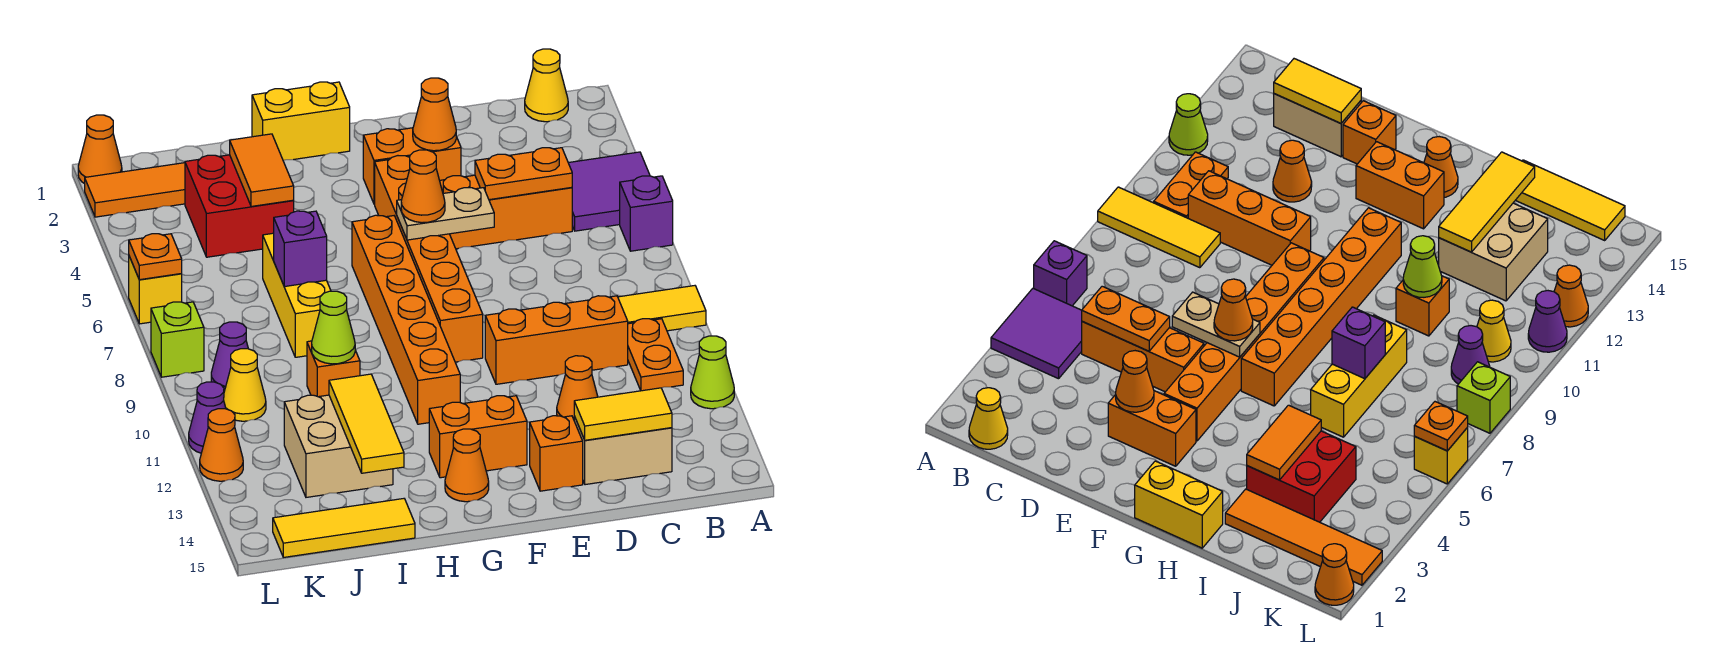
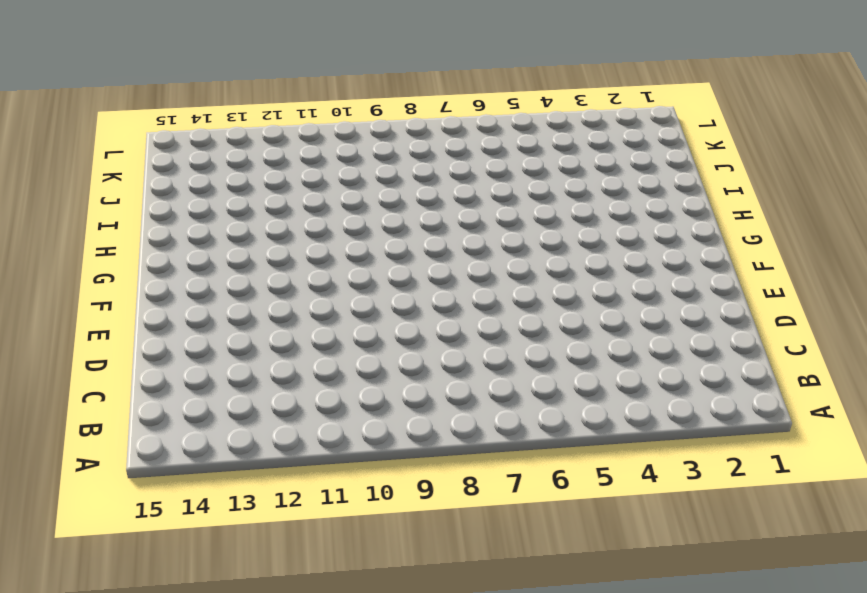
none -> purple 2x2 tile [569,152,650,231]
none -> purple 1x1 brick [620,176,673,251]
none -> yellow 1x3 tile [618,286,706,331]
none -> lime 1x1 cone [691,336,734,409]

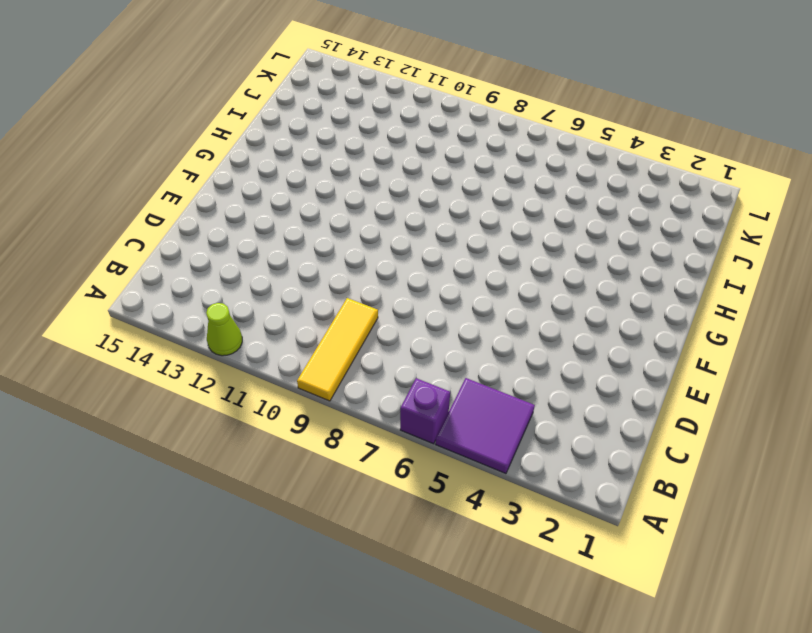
none -> yellow 1x1 cone [525,49,568,122]
none -> orange 1x2 plate [628,319,683,391]
none -> orange 1x3 brick [440,175,572,249]
none -> orange 1x3 brick [485,296,628,384]

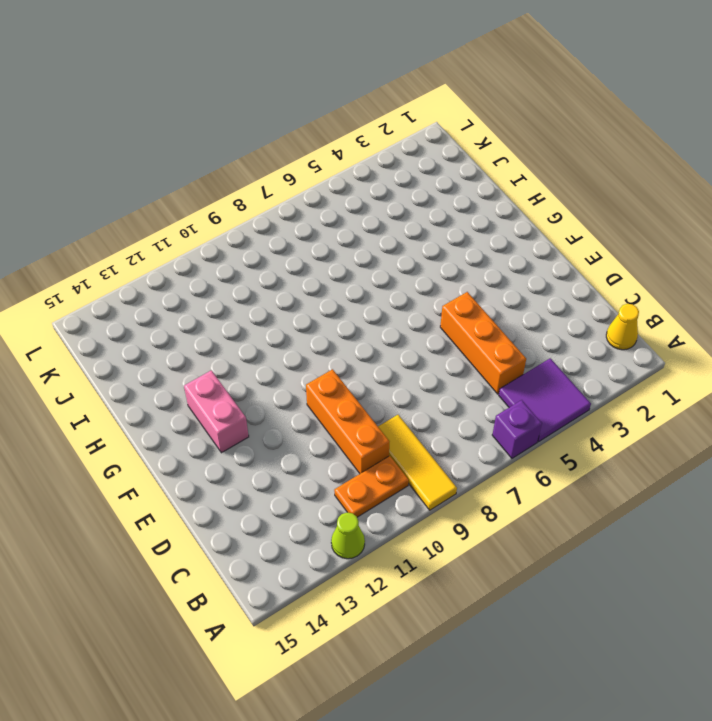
pink 1x2 brick [184,370,249,453] -> orange 1x2 brick [429,396,527,478]
none -> tan 1x2 brick [574,416,672,485]
none -> orange 1x1 cone [557,356,598,419]
none -> orange 1x2 brick [363,128,461,204]
none -> orange 1x1 brick [530,416,583,491]

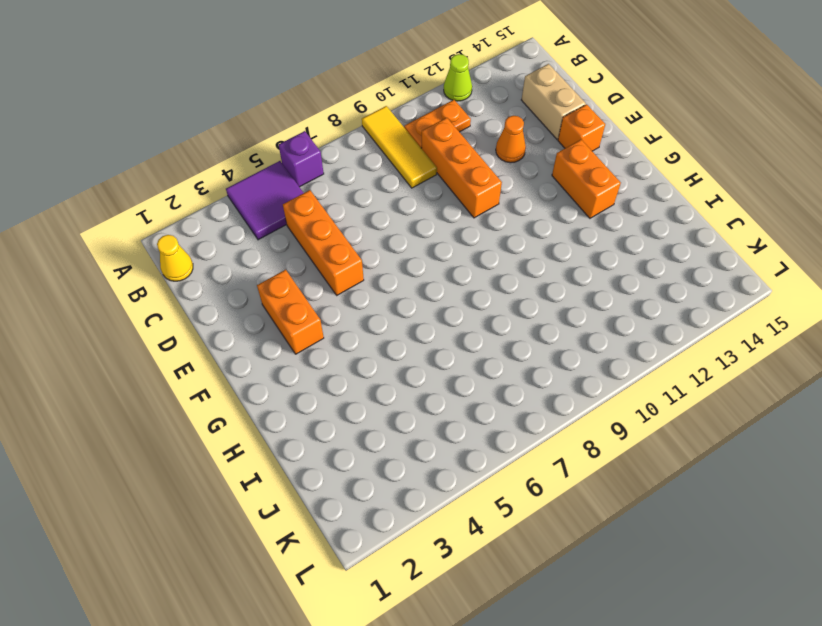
none -> orange 1x6 brick [375,156,483,362]
none -> yellow 1x2 brick [252,82,350,160]
none -> orange 1x6 brick [352,215,460,424]
none -> orange 1x1 cone [445,429,489,502]

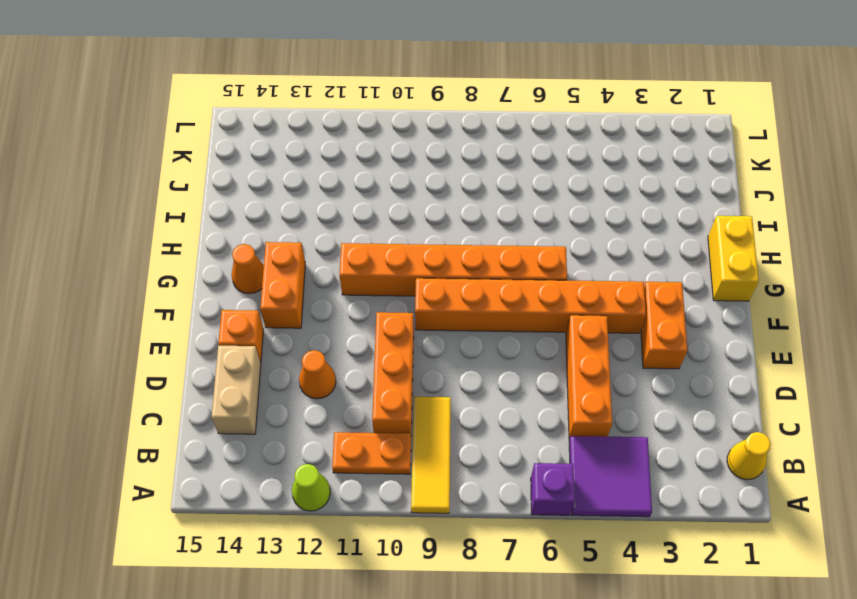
none -> orange 1x4 tile [85,163,185,217]
none -> red 2x2 brick [185,155,294,257]
none -> yellow 1x3 brick [263,233,331,357]
none -> orange 1x1 brick [307,341,360,397]

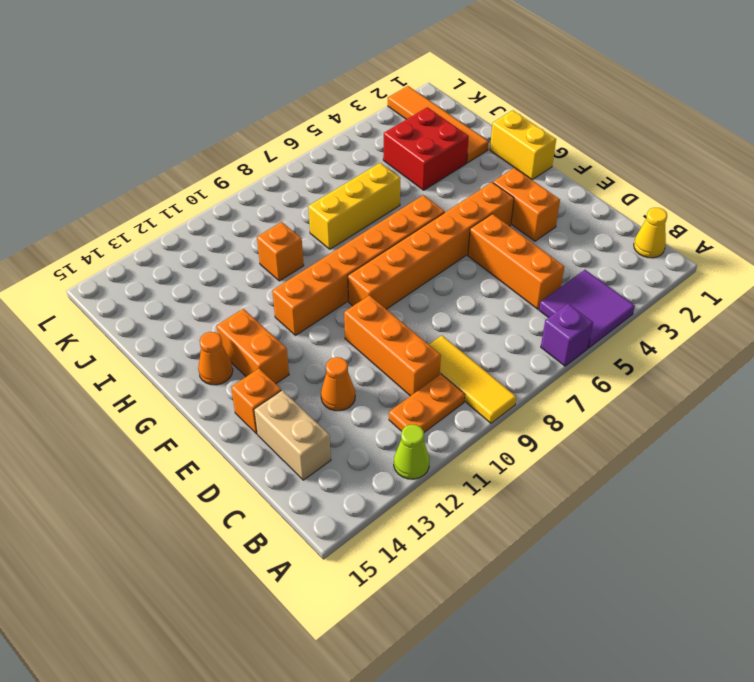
none -> tan 2x2 brick [284,395,393,497]
none -> yellow 1x3 tile [273,499,415,557]
none -> purple 1x1 cone [211,322,248,391]
none -> yellow 1x1 cone [224,349,266,421]

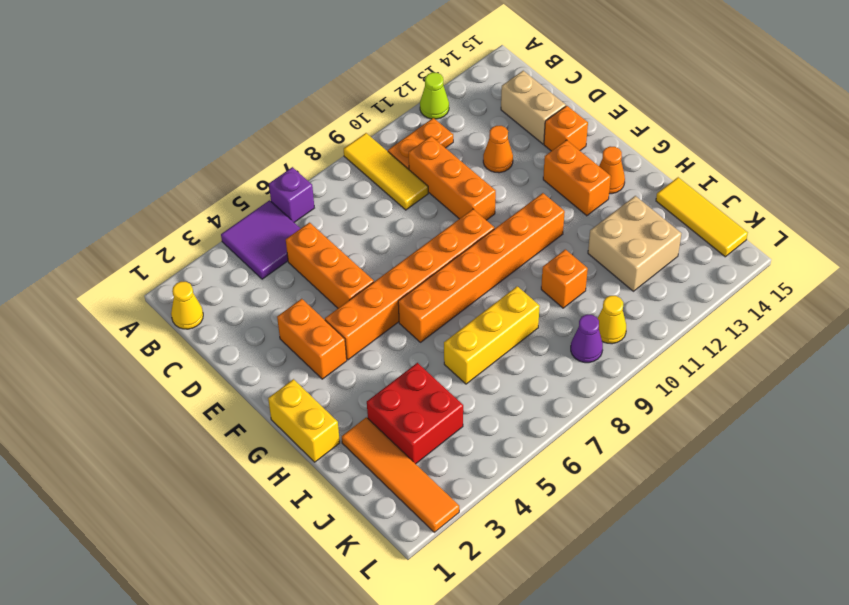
none -> orange 1x1 cone [78,115,122,184]
none -> yellow 1x1 brick [129,256,182,324]
none -> lime 1x1 brick [151,302,204,377]
none -> purple 1x1 cone [189,382,226,453]

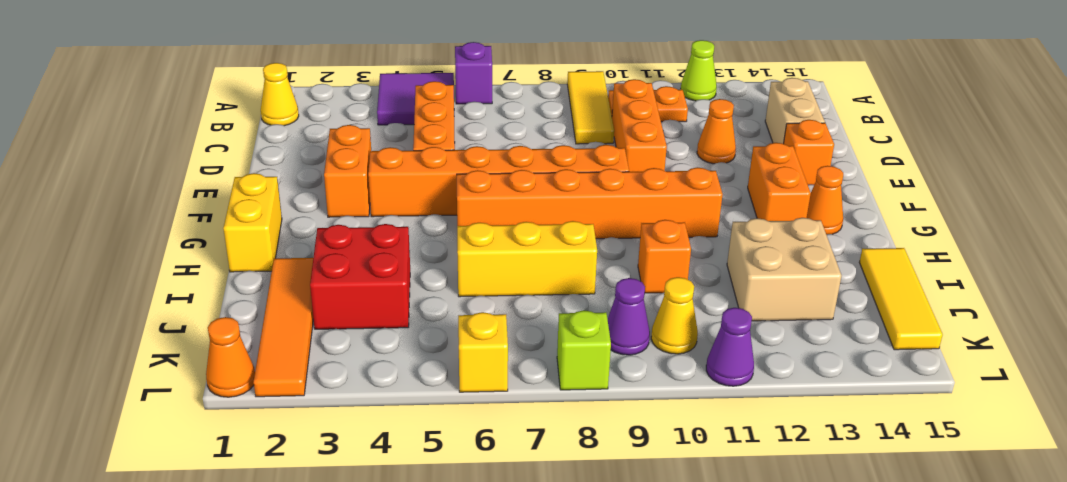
none -> orange 1x1 cone [200,409,243,481]
none -> orange 1x2 plate [475,148,572,200]
none -> yellow 1x2 tile [574,388,672,440]
none -> orange 1x1 cone [413,78,456,151]

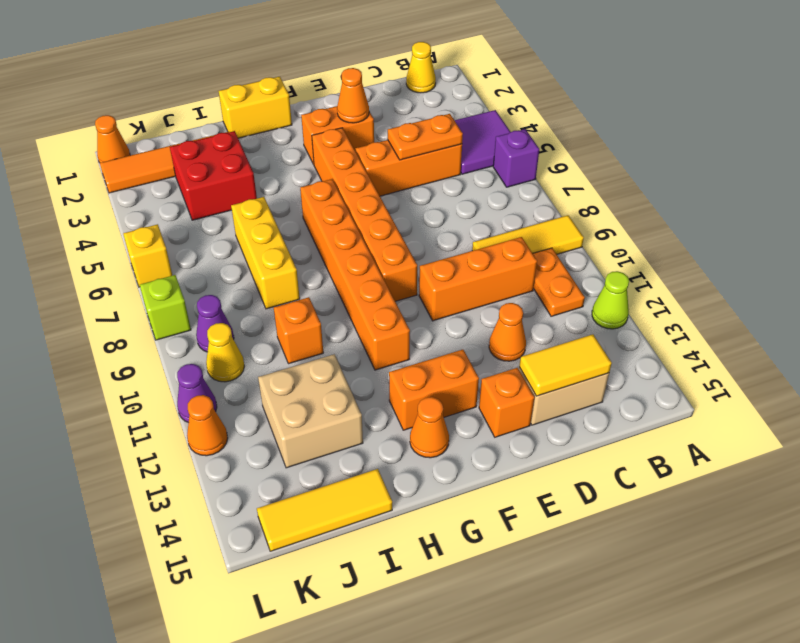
none -> tan 1x2 plate [397,188,494,240]
none -> orange 1x2 tile [230,134,294,206]
none -> purple 1x1 brick [274,211,327,287]
none -> lime 1x1 cone [312,291,355,364]

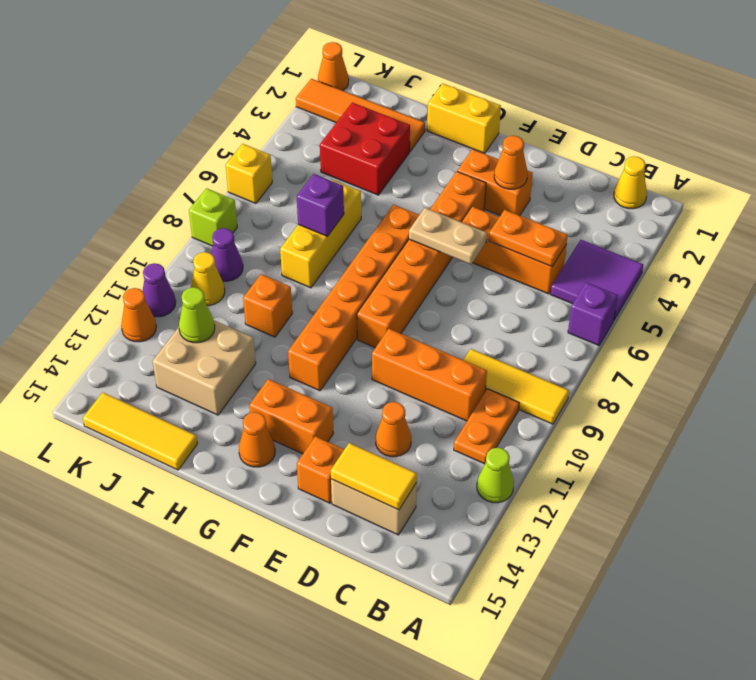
lime 1x1 cone [179,287,215,343] -> lime 1x1 cone moved to [312,291,355,364]
none -> orange 1x2 tile [230,134,294,206]
none -> yellow 1x3 tile [329,374,404,473]
none -> orange 1x1 plate [129,234,182,280]
none -> orange 1x1 cone [401,150,445,223]

